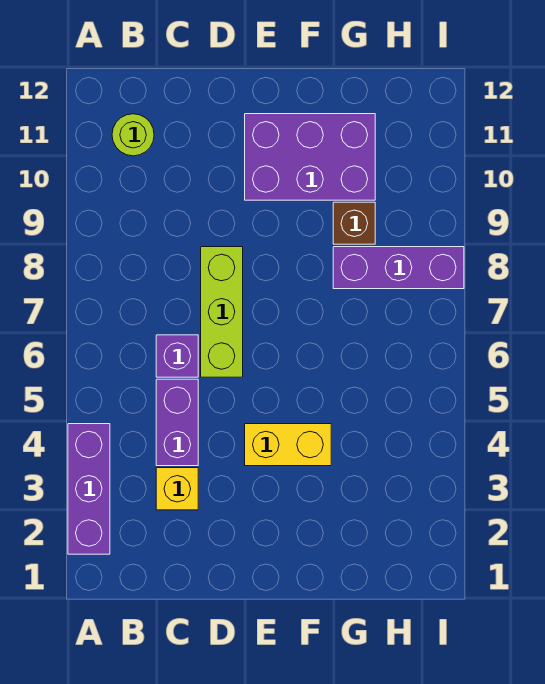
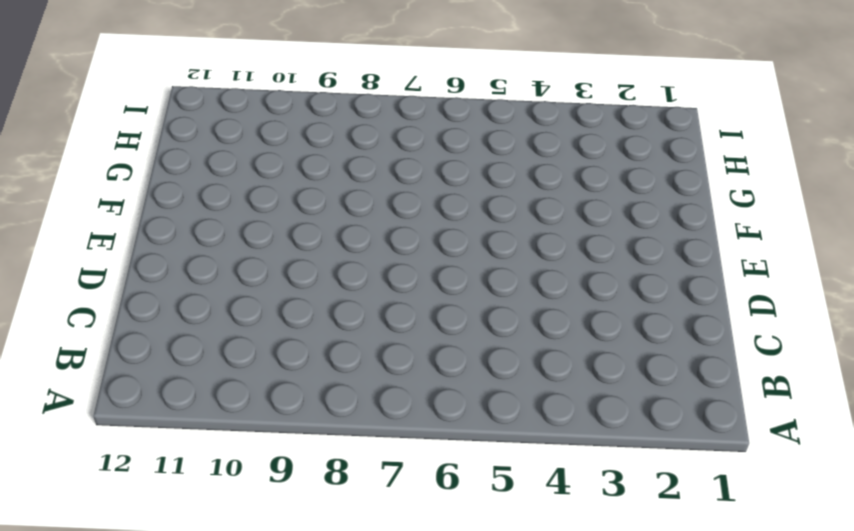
none -> purple 1x3 brick [68,424,110,554]
none -> lime 1x1 round brick [112,114,154,156]

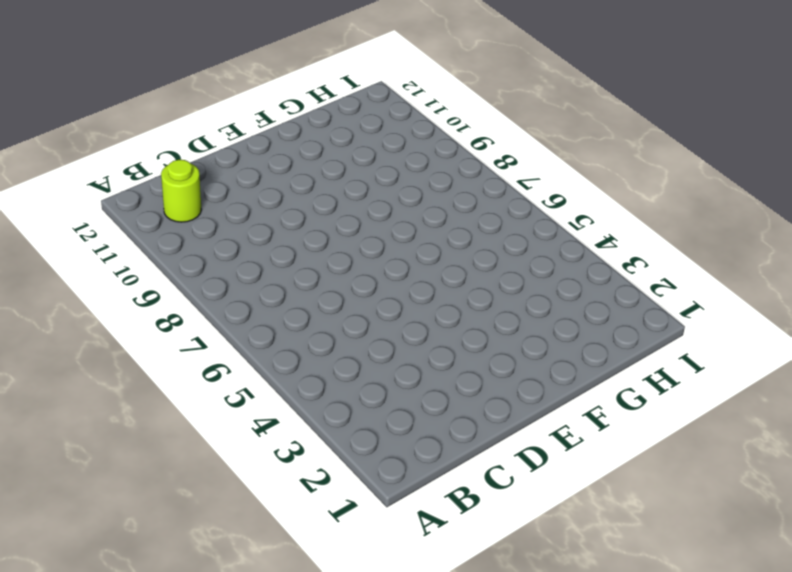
none -> purple 1x3 brick [68,424,110,554]
none -> yellow 1x1 brick [156,468,198,510]

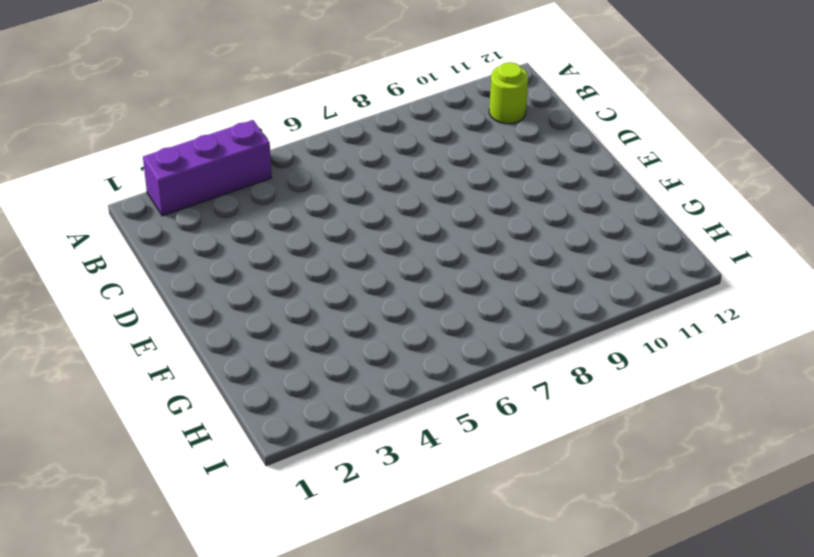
none -> yellow 1x1 brick [156,468,198,510]
none -> purple 1x2 brick [156,379,198,466]

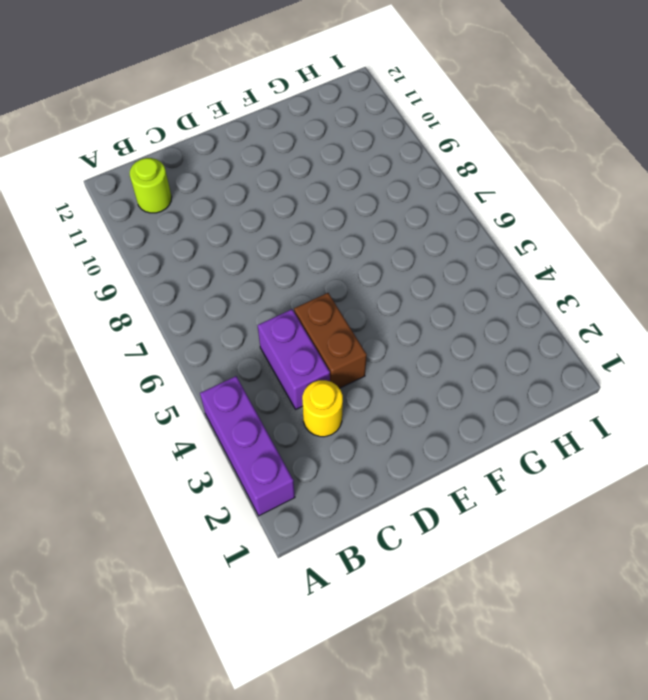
yellow 1x1 round brick [302,380,343,437] -> yellow 1x1 brick [156,468,198,510]
brown 1x2 brick [294,293,367,388] -> none
none -> purple 1x1 brick [156,335,198,377]
none -> lime 1x3 brick [201,247,243,377]

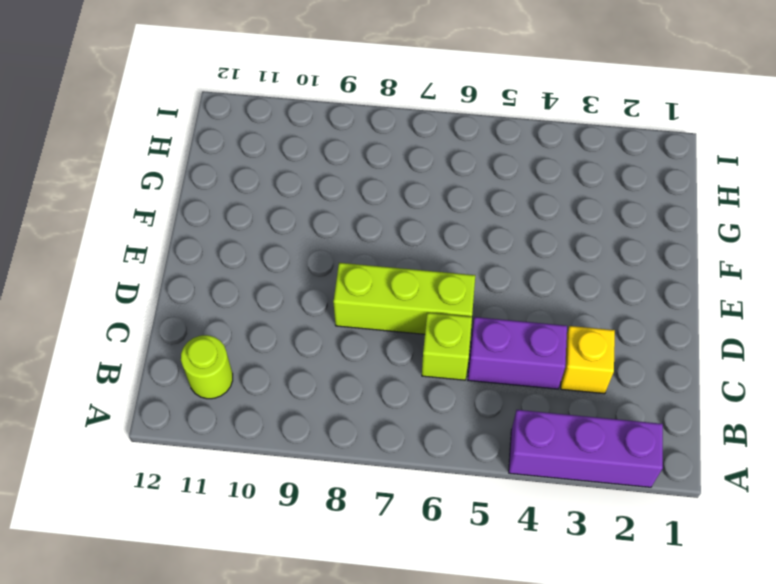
lime 1x1 brick [422,313,472,380] -> purple 1x1 brick [156,335,198,377]
none -> yellow 1x2 brick [245,424,331,466]
none -> purple 2x3 brick [245,114,375,200]

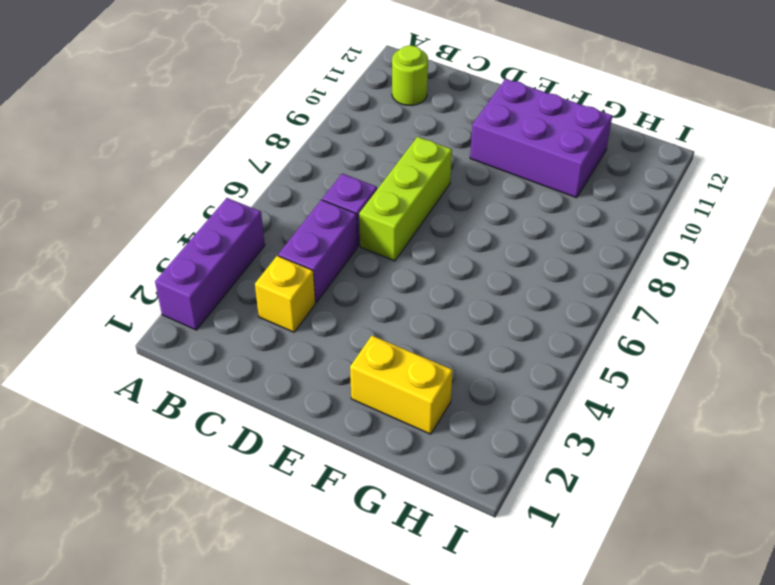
yellow 1x2 brick [350,336,453,434] -> yellow 1x2 brick moved to [245,424,331,466]
none -> purple 1x3 brick [333,247,464,289]
none -> brown 1x1 brick [333,202,375,244]

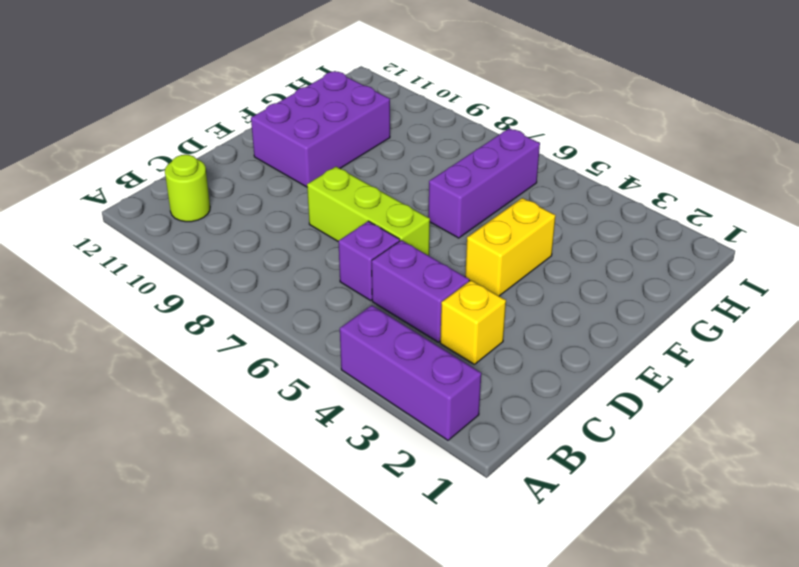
purple 1x3 brick [428,128,540,238] -> purple 1x3 brick moved to [333,247,464,289]
none -> brown 1x1 brick [333,202,375,244]

